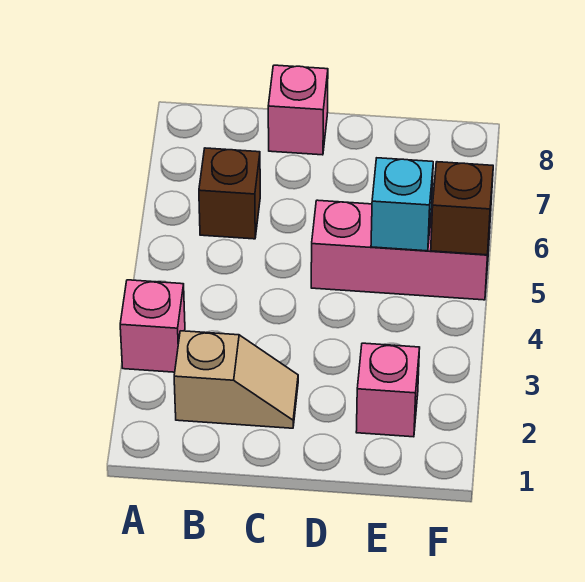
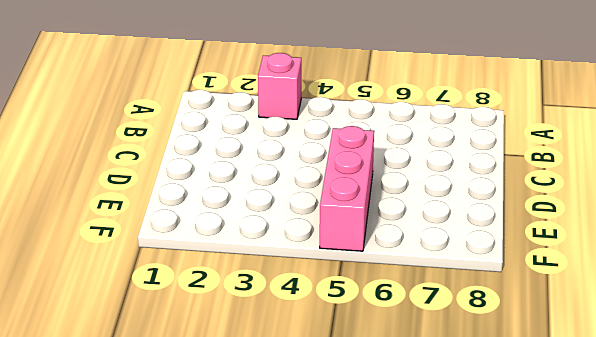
none -> tan 1x2 slope [174,331,298,428]
none -> brown 1x1 brick [199,148,260,239]

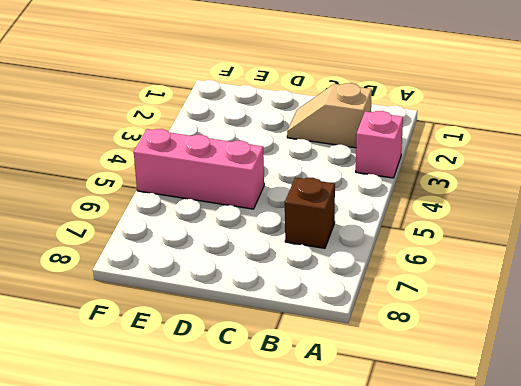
none -> pink 1x1 brick [268,65,328,155]
none -> pink 1x1 brick [356,343,420,437]

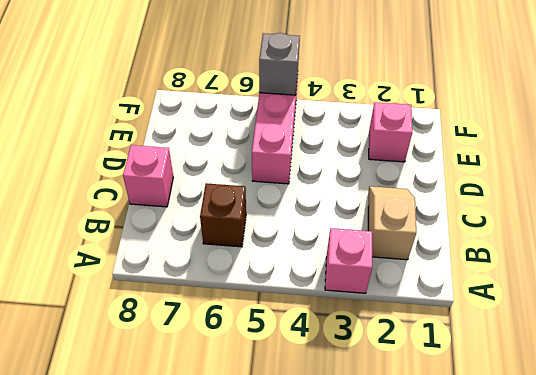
grey 1x1 brick [259,33,300,95] -> brown 1x1 brick [431,162,493,255]
none -> cyan 1x1 brick [371,158,433,251]

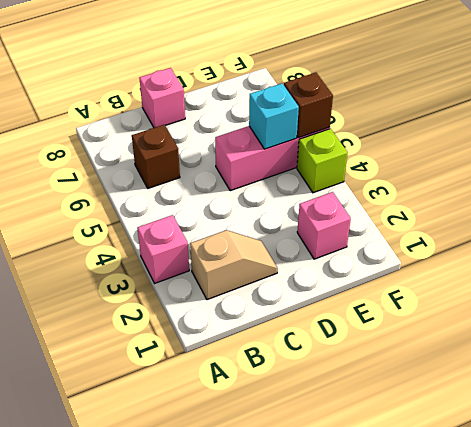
lime 1x1 brick [297,129,348,193] -> none

